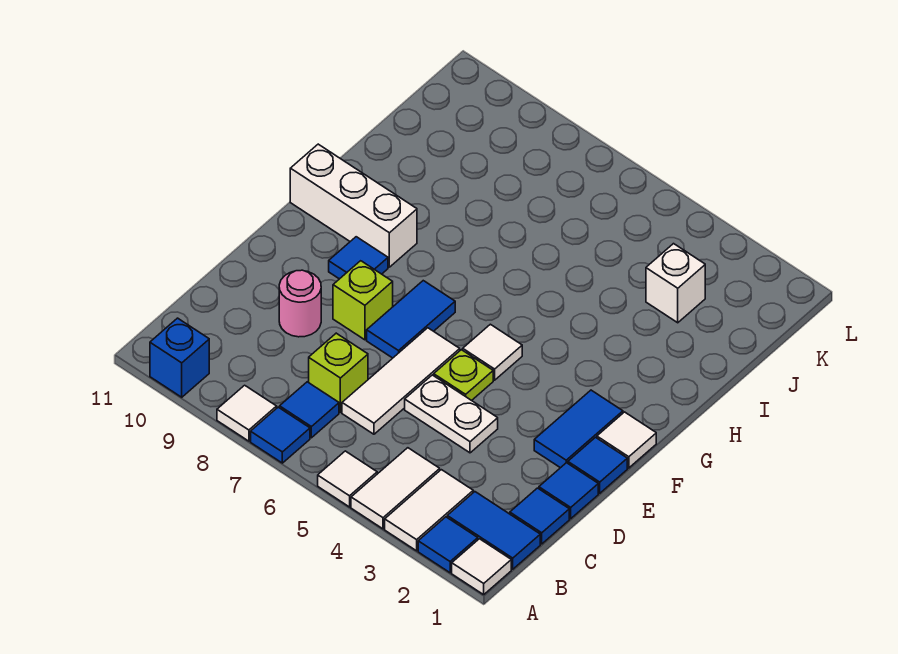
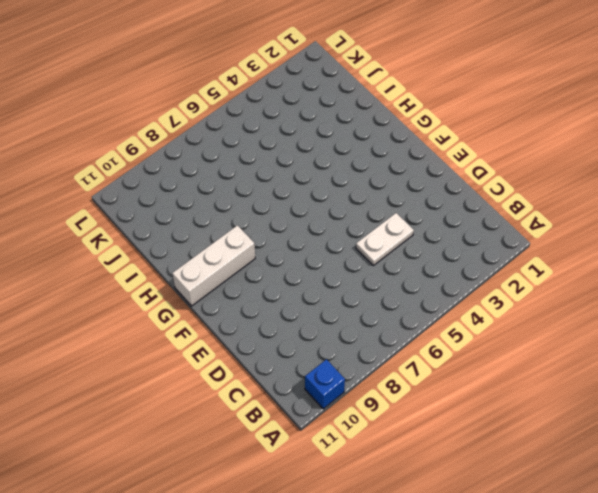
none -> white 1x1 tile [452,539,511,595]
none -> blue 1x1 tile [418,517,478,573]
none -> white 1x2 tile [385,470,473,551]

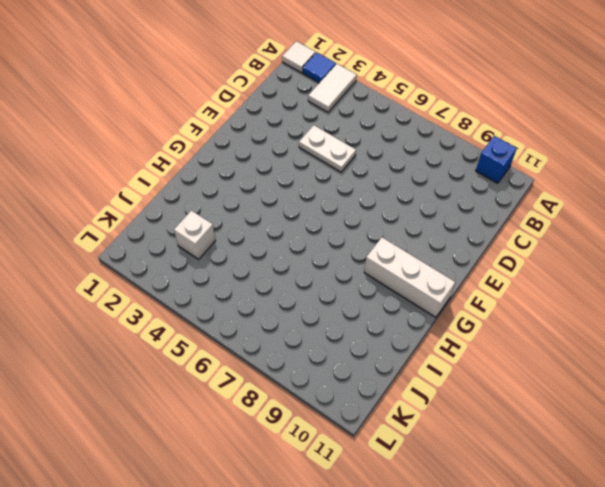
none -> white 1x2 tile [351,448,440,529]
none -> white 1x1 tile [318,451,377,507]
none -> blue 1x1 tile [251,407,310,463]

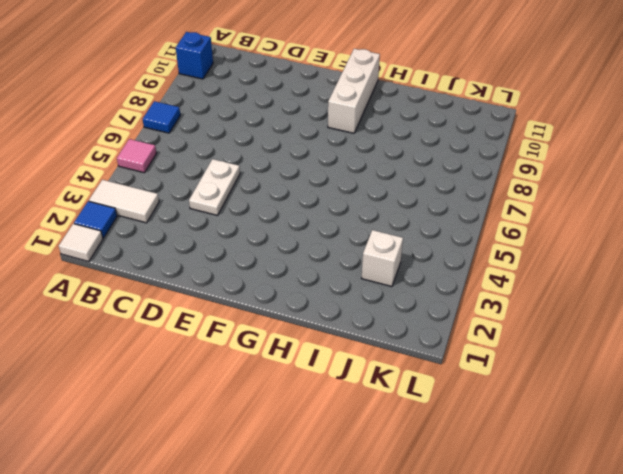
pink 1x1 tile [117,139,157,173] -> white 1x1 tile [318,451,377,507]
none -> white 1x2 tile [351,448,440,529]
none -> white 1x1 tile [217,385,277,441]
none -> blue 1x2 tile [447,492,540,569]

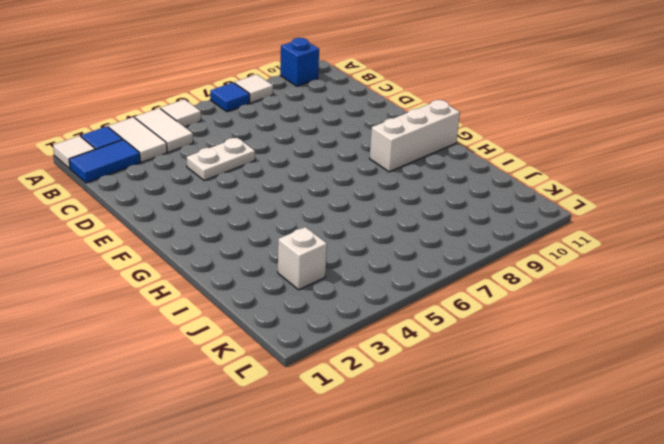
none -> blue 1x1 tile [280,382,339,438]
none -> blue 1x1 tile [510,488,569,544]
none -> white 1x3 tile [342,328,460,434]

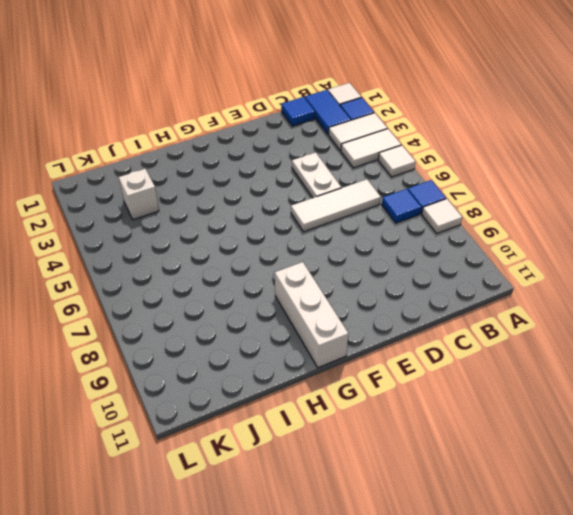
none -> blue 1x1 brick [150,318,209,397]
none -> lime 1x1 brick [309,333,368,412]
none -> blue 1x1 tile [539,463,598,519]

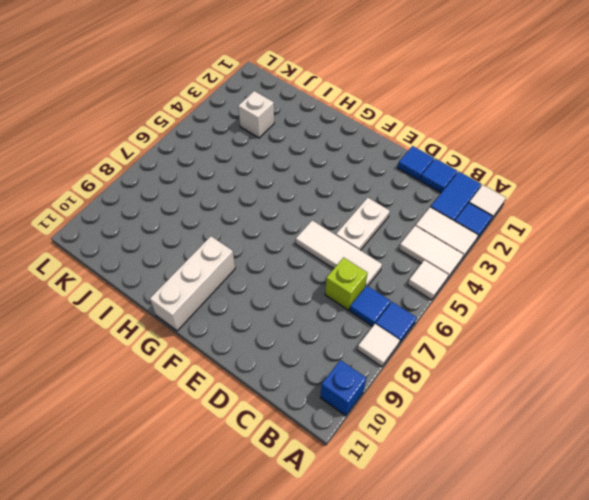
none -> pink 1x1 round brick [279,270,321,337]
none -> blue 1x1 tile [568,437,627,493]
none -> blue 1x2 tile [534,390,623,468]

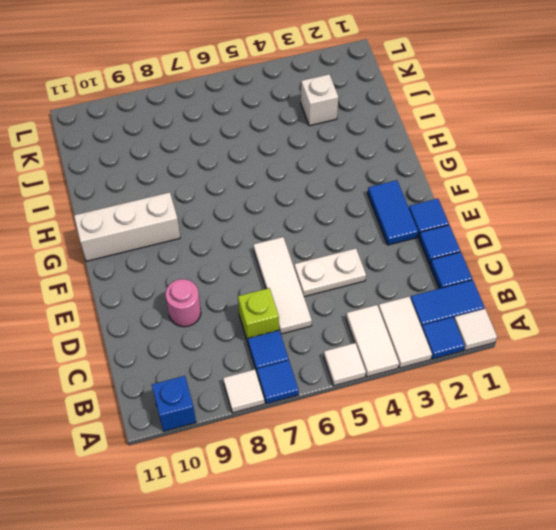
none -> lime 1x1 plate [434,350,493,401]
none -> blue 1x2 tile [367,281,455,358]
none -> lime 1x1 brick [333,261,393,340]

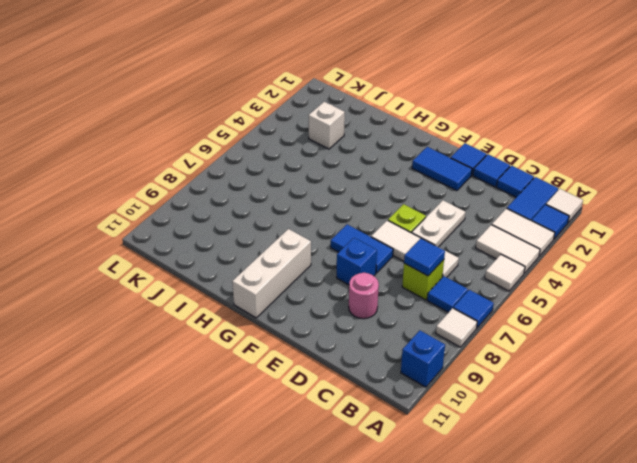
blue 1x1 tile [404,238,445,276] -> blue 1x1 tile moved to [329,237,388,279]
blue 1x1 brick [337,238,377,285] -> lime 1x1 brick [333,261,393,340]
none -> white 1x1 tile [597,412,656,468]
none -> white 1x1 tile [463,324,522,380]

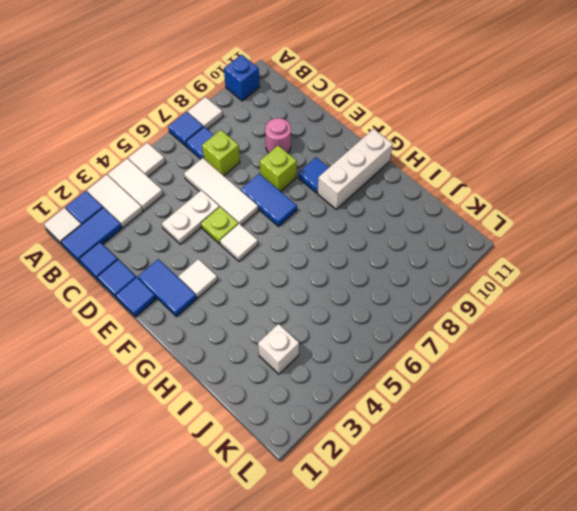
white 1x1 tile [178,259,218,298] -> white 1x1 tile moved to [597,412,656,468]

